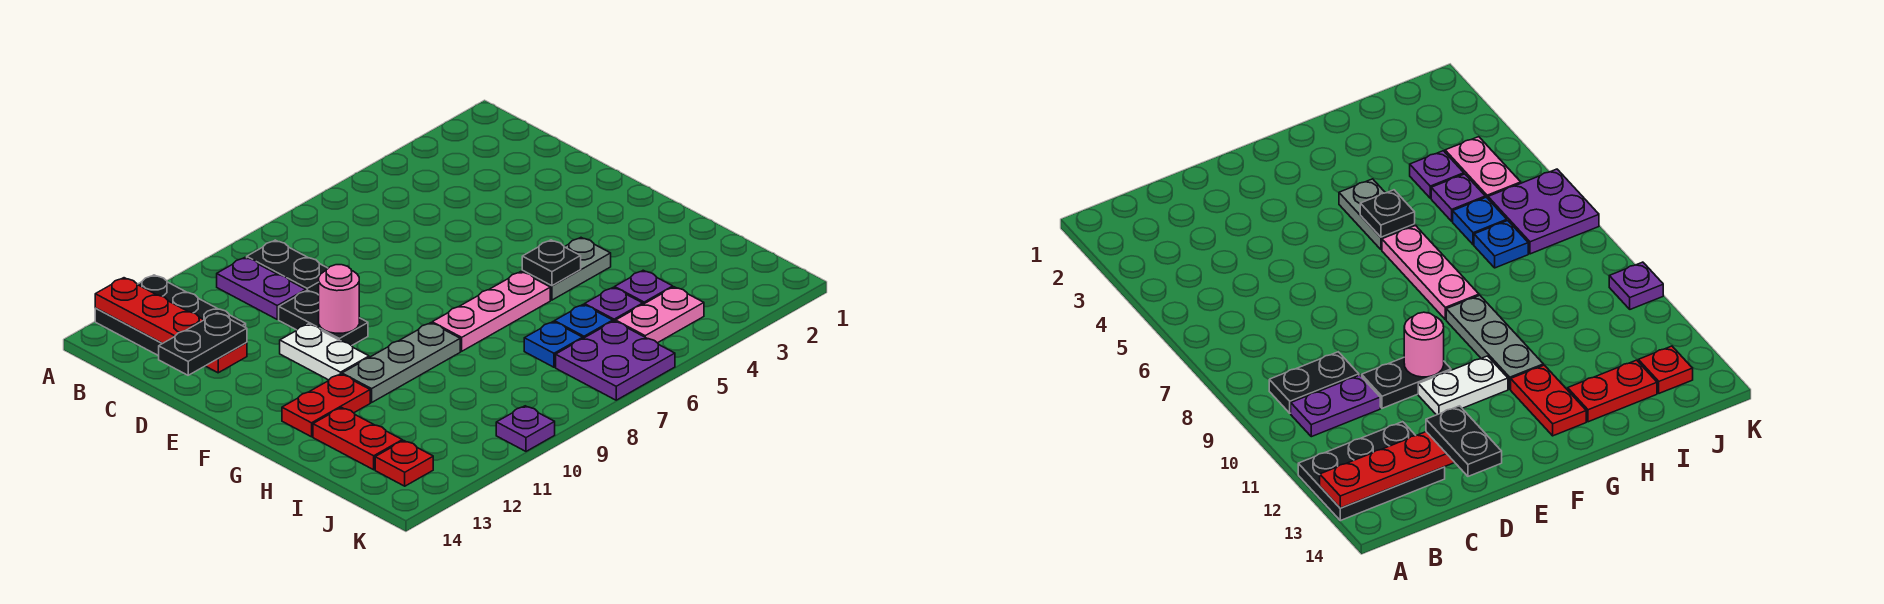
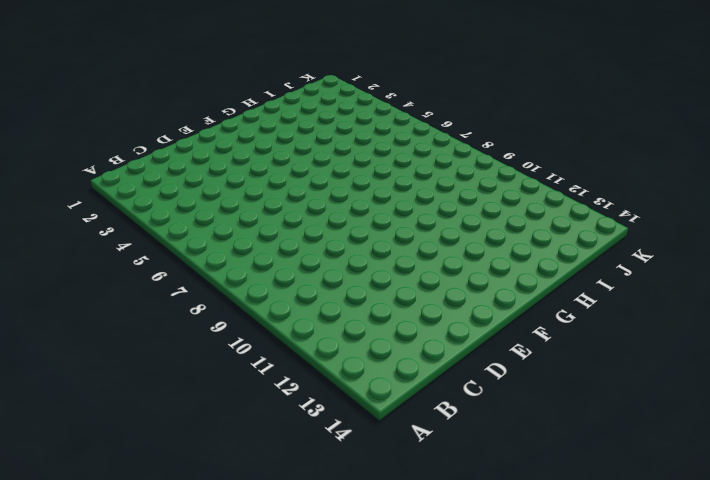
none -> black 2x3 plate [95,275,246,356]
none -> black 1x2 plate [247,240,328,295]
none -> purple 1x2 plate [217,257,306,319]

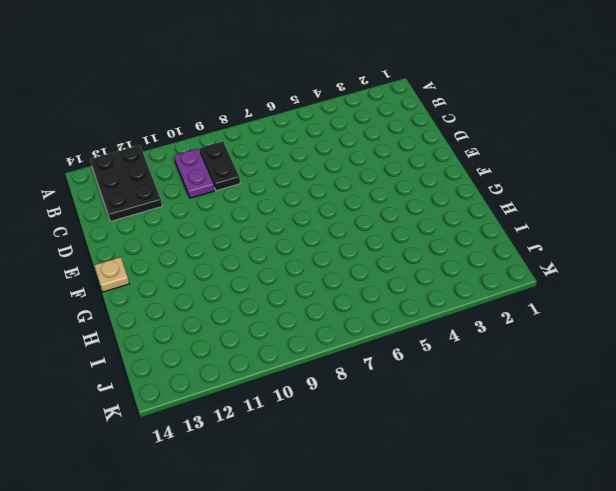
tan 1x1 plate [94,257,129,292] -> none
none -> black 1x2 plate [279,290,368,346]
none -> white 1x2 plate [280,324,369,380]
none -> grey 1x2 plate [522,238,611,300]

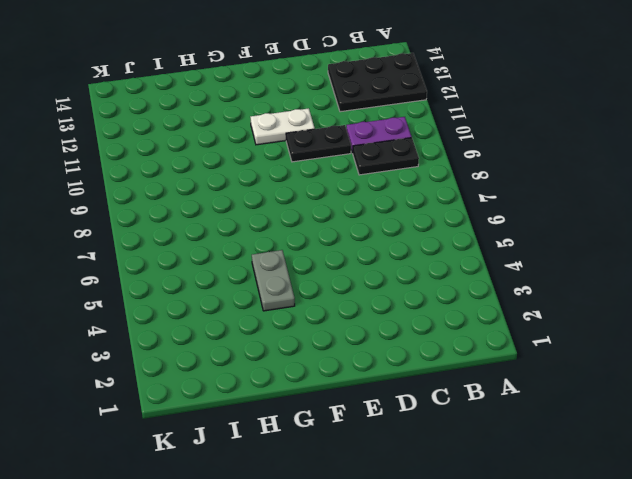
none -> pink 1x3 plate [432,272,550,351]
none -> grey 1x3 plate [342,323,460,403]
none -> red 1x2 plate [282,374,370,437]

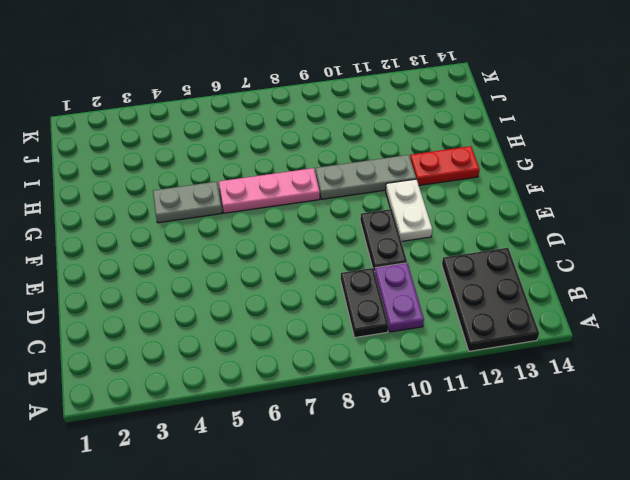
none -> red 1x2 plate [313,408,402,470]
none -> purple 1x1 plate [615,270,673,304]
none -> purple 1x1 plate [585,288,643,321]

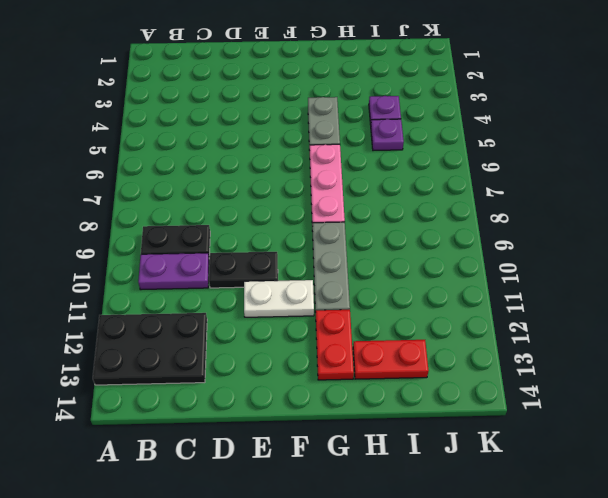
none -> blue 1x1 plate [554,305,613,338]
none -> blue 1x1 plate [524,322,583,367]
none -> pink 1x2 plate [616,287,704,343]

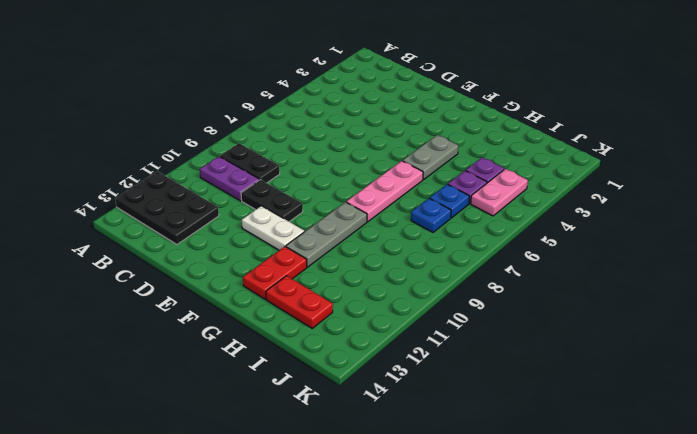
none -> purple 2x2 plate [556,321,675,400]
none -> red 1x1 plate [375,441,433,486]
none -> purple 1x1 plate [496,406,555,451]

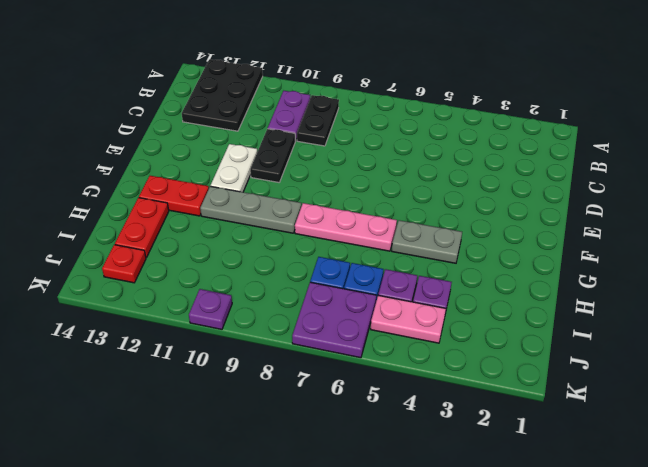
none -> red 1x4 plate [95,278,247,373]
none -> pink 1x1 round brick [319,265,359,333]
none -> black 1x1 plate [522,240,581,286]

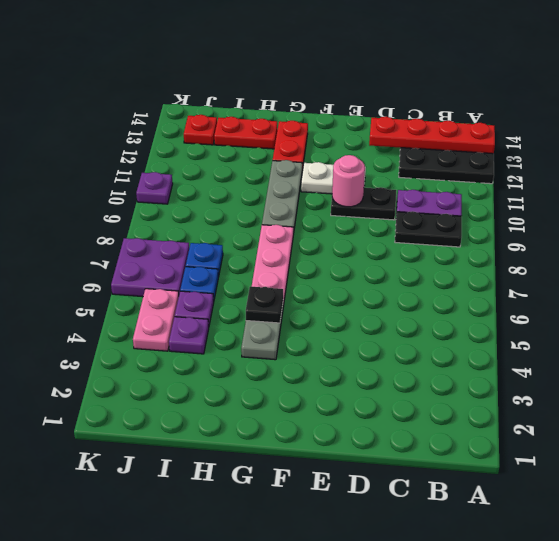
none -> black 1x2 plate [159,313,247,375]

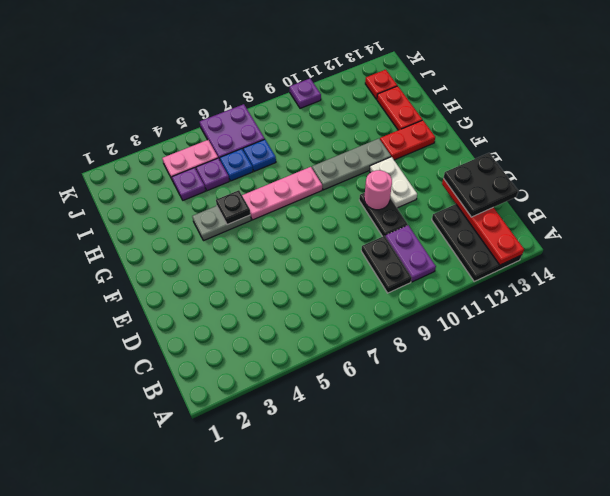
black 2x2 plate [443,153,518,217] -> black 1x2 plate [159,313,247,375]

